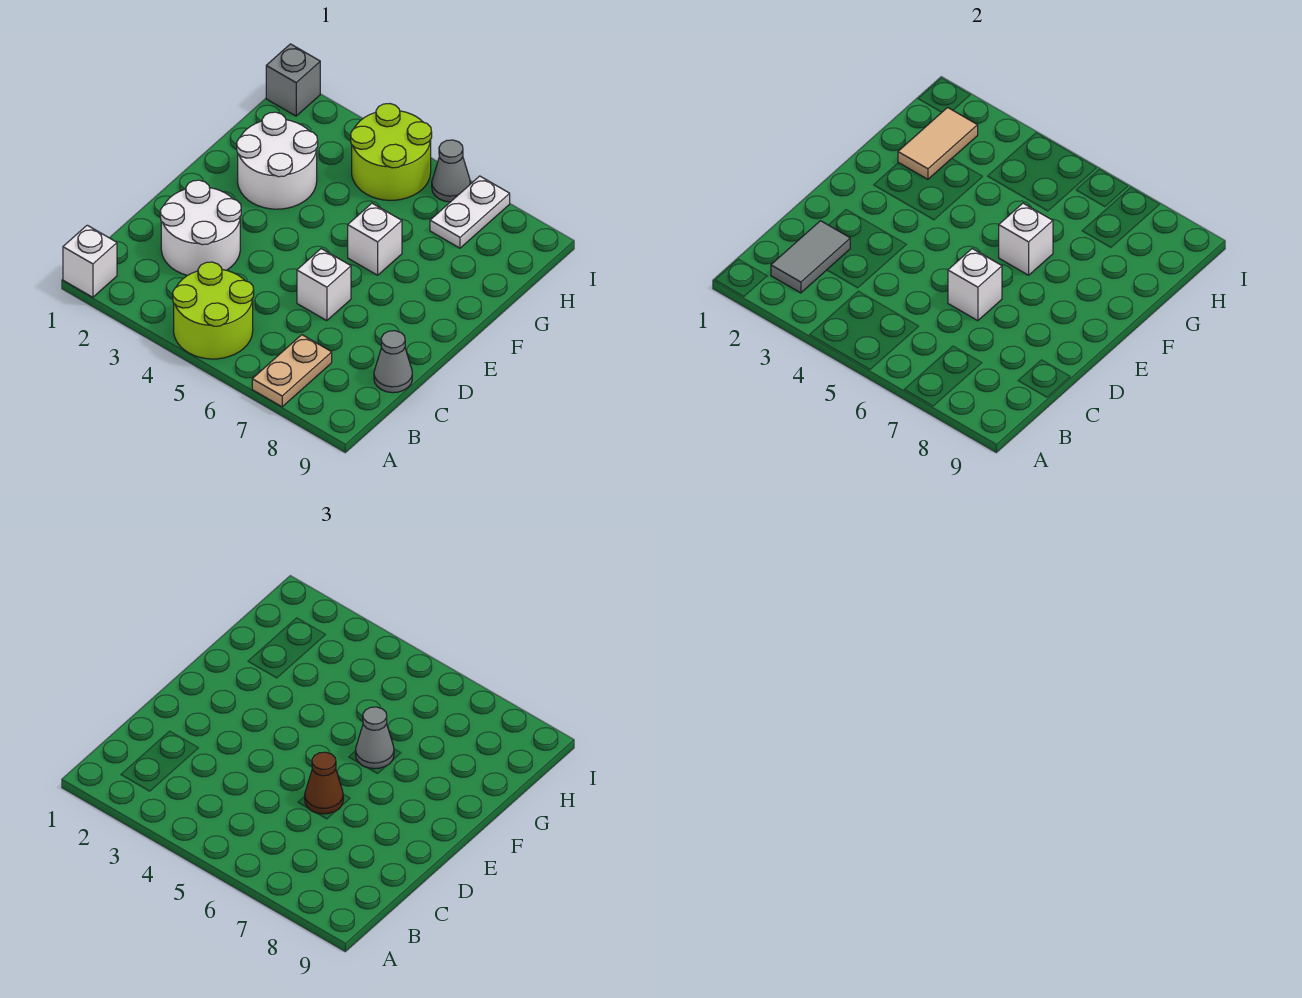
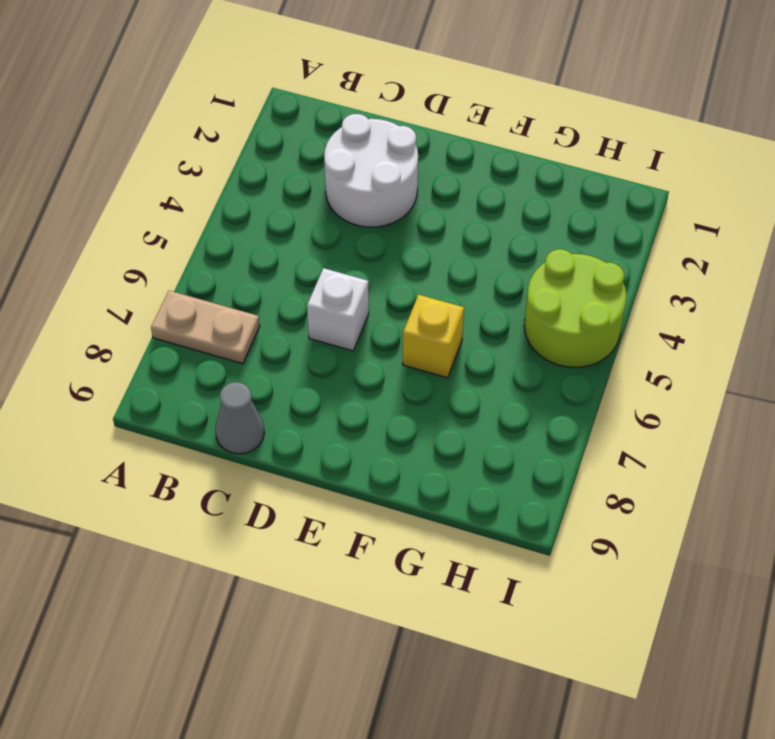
yellow 1x1 brick [403,295,464,378] -> white 1x1 brick [348,203,402,275]
none -> white 1x1 brick [63,225,117,297]
none -> lime 2x2 round brick [173,262,254,359]
none -> white 2x2 round brick [237,112,318,209]

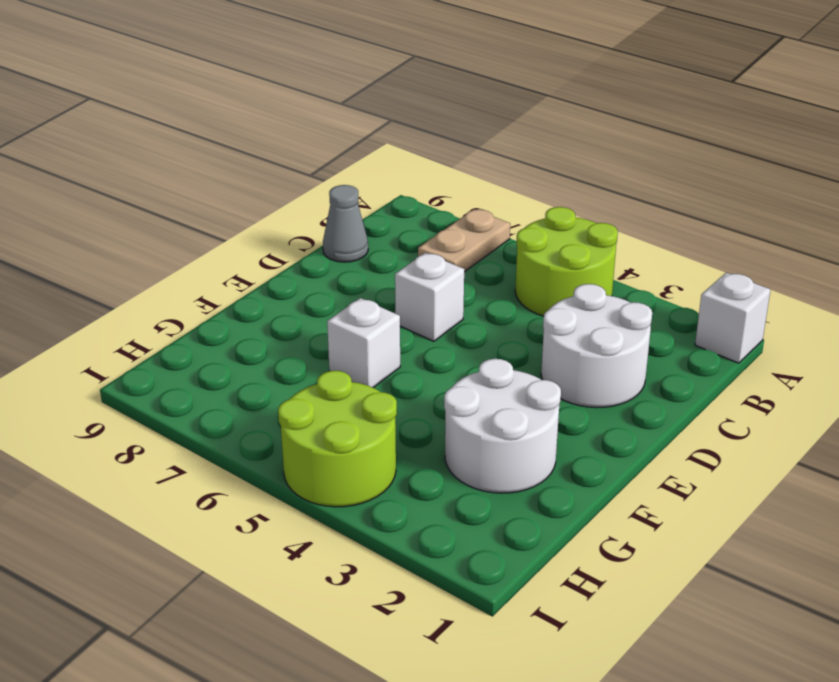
none -> white 1x2 plate [430,176,510,248]
none -> grey 1x1 brick [266,44,320,116]
none -> grey 1x1 cone [432,140,470,202]

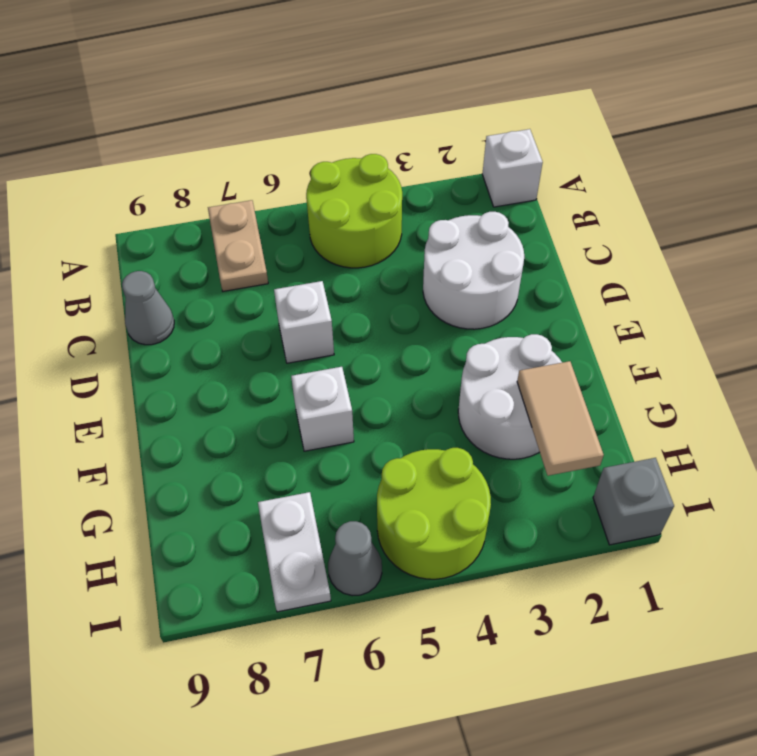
none -> grey 1x2 tile [771,221,850,293]
none -> white 1x1 brick [948,249,1002,321]
none -> white 1x1 brick [999,203,1053,275]

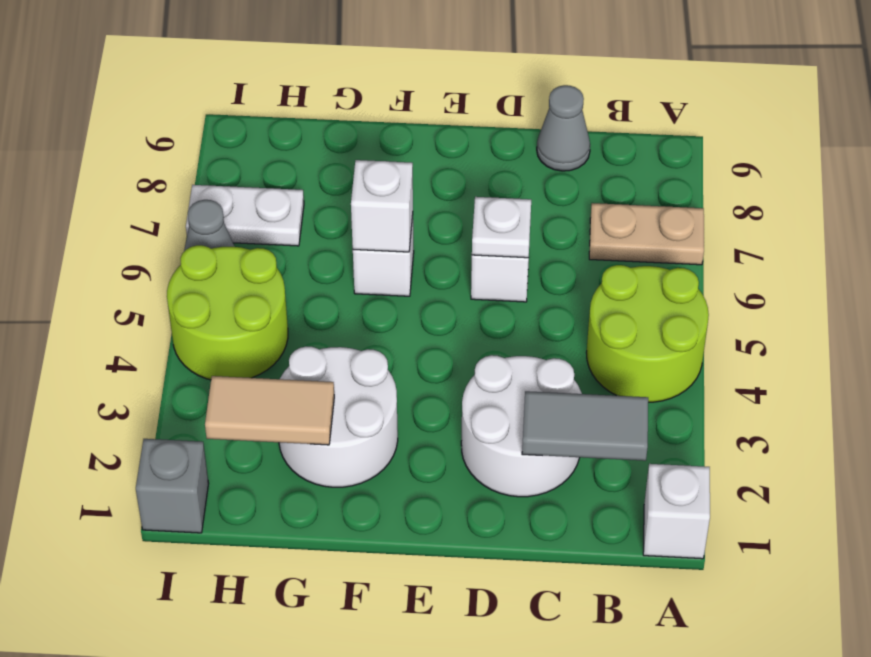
white 1x1 plate [472,197,531,258] -> white 1x1 brick [948,249,1002,321]
none -> brown 1x1 cone [305,752,343,814]
none -> grey 1x1 cone [356,707,394,769]

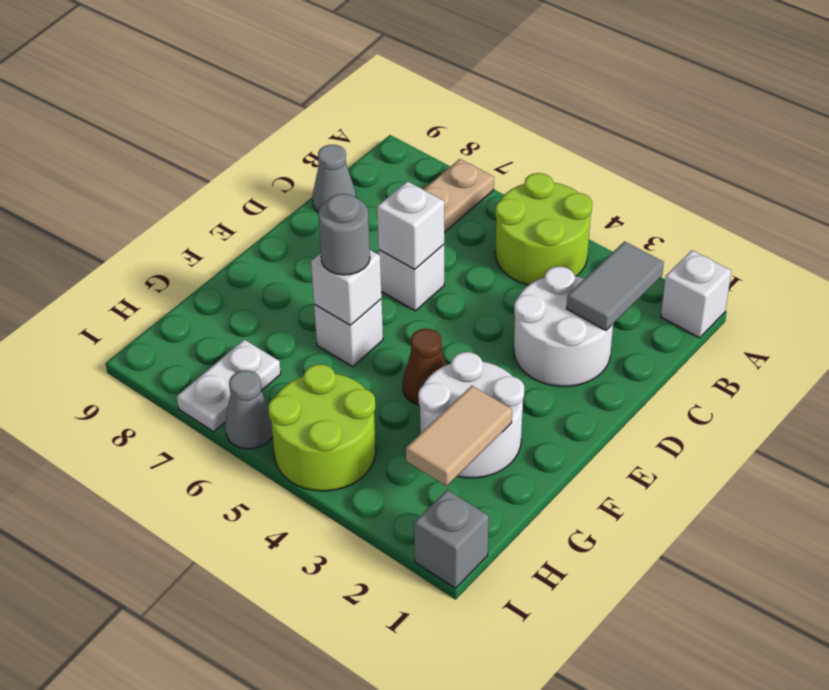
brown 1x1 cone [403,329,446,405] -> brown 1x1 cone moved to [305,752,343,814]
grey 1x1 round brick [318,194,370,275] -> grey 1x1 cone [356,707,394,769]

